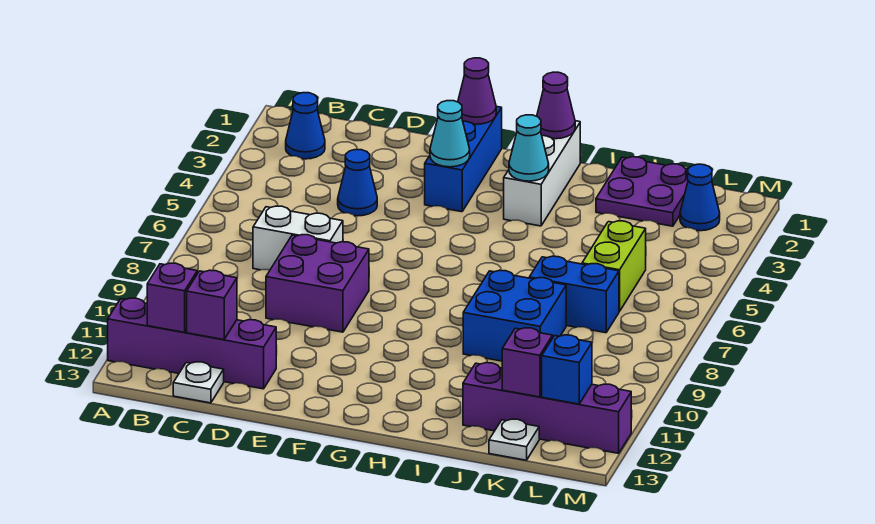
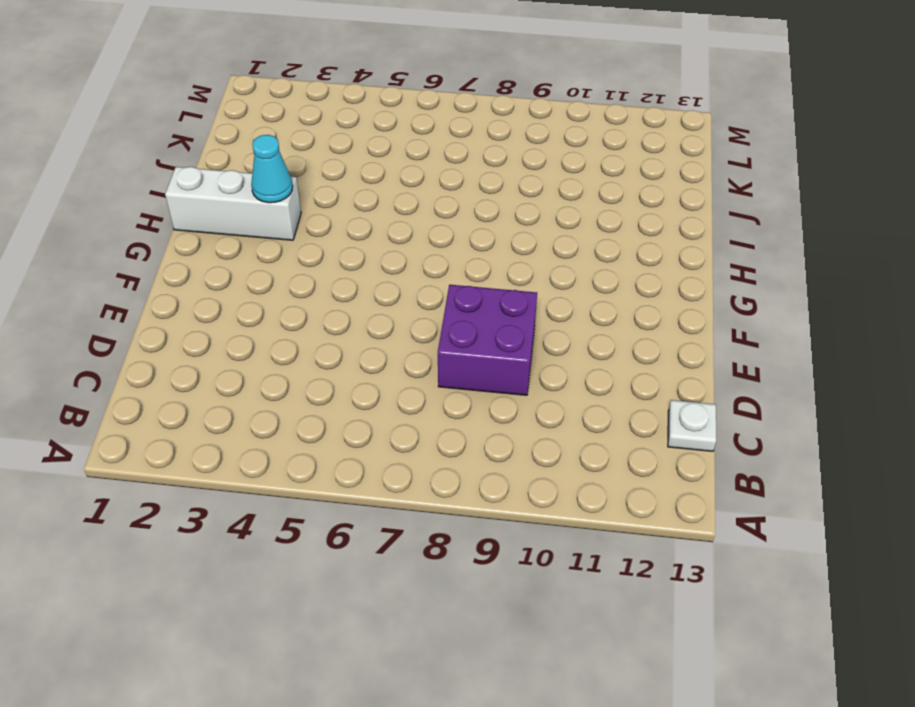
none -> purple 1x4 brick [108,298,276,389]
none -> blue 1x1 cone [286,93,325,159]
none -> white 1x2 brick [253,206,343,270]

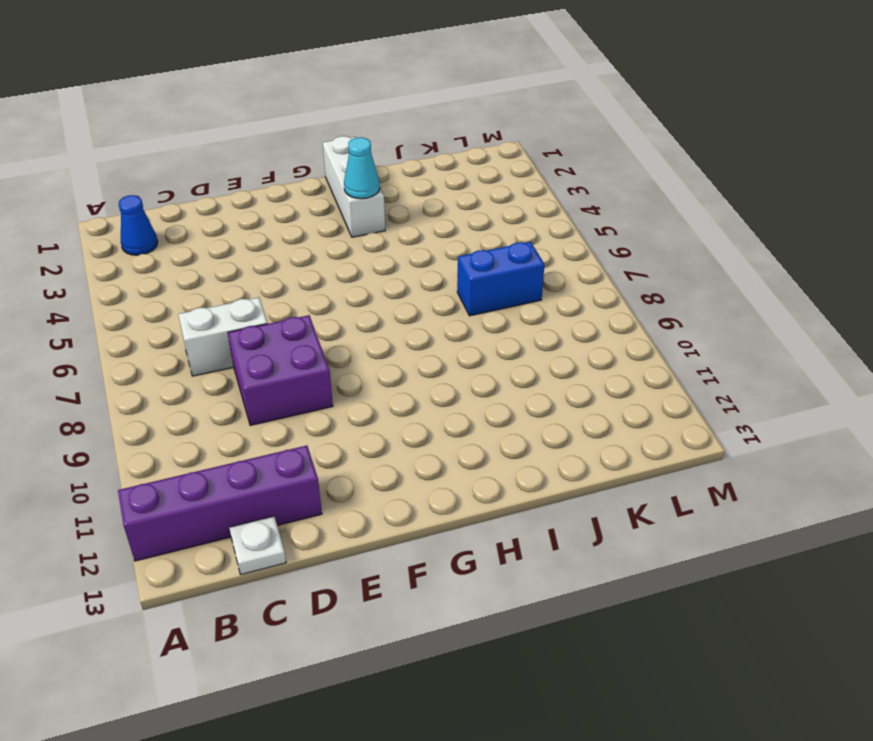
none -> blue 1x1 cone [338,150,377,216]
none -> blue 1x3 brick [425,106,502,212]
none -> blue 2x2 brick [463,270,566,361]

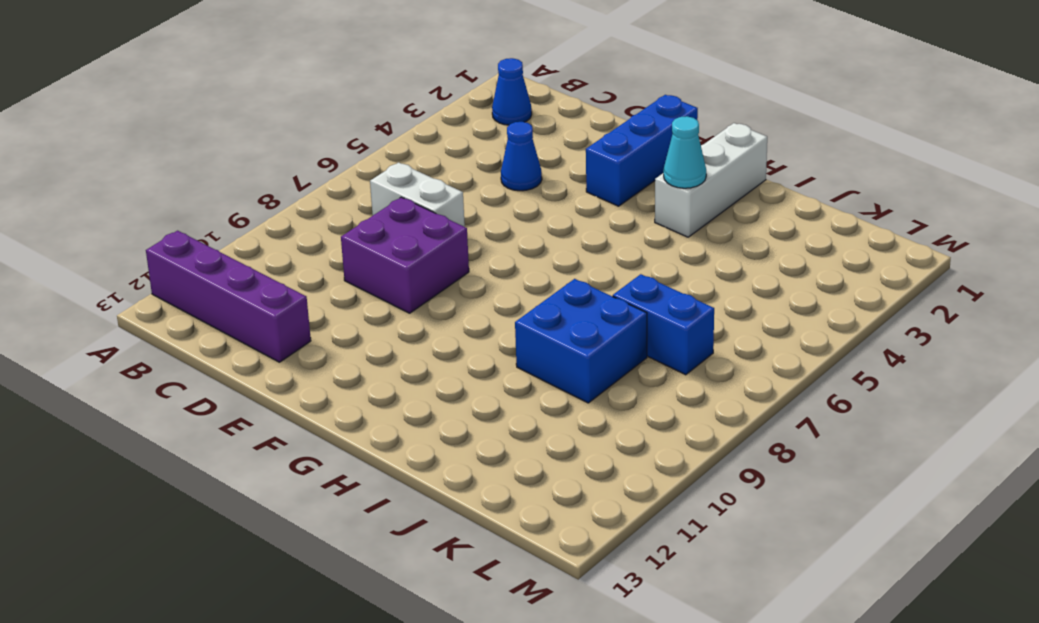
none -> white 1x1 plate [173,362,224,403]
none -> purple 2x2 plate [596,157,688,226]
none -> purple 1x4 brick [463,363,631,453]

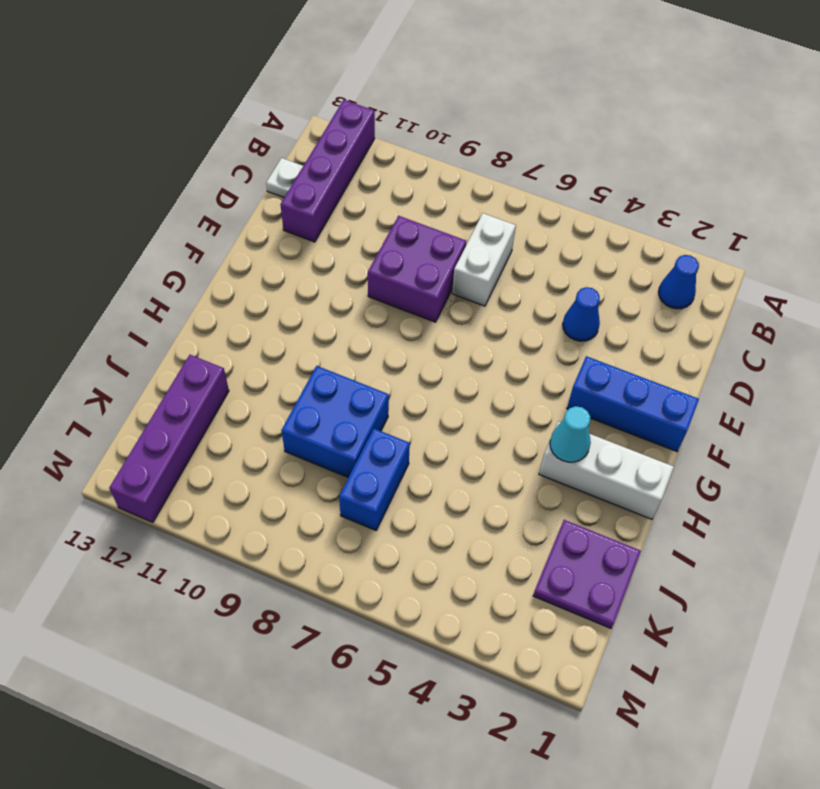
none -> lime 1x2 brick [582,221,646,311]
none -> white 1x1 plate [489,419,539,460]
none -> blue 1x1 cone [680,164,720,231]

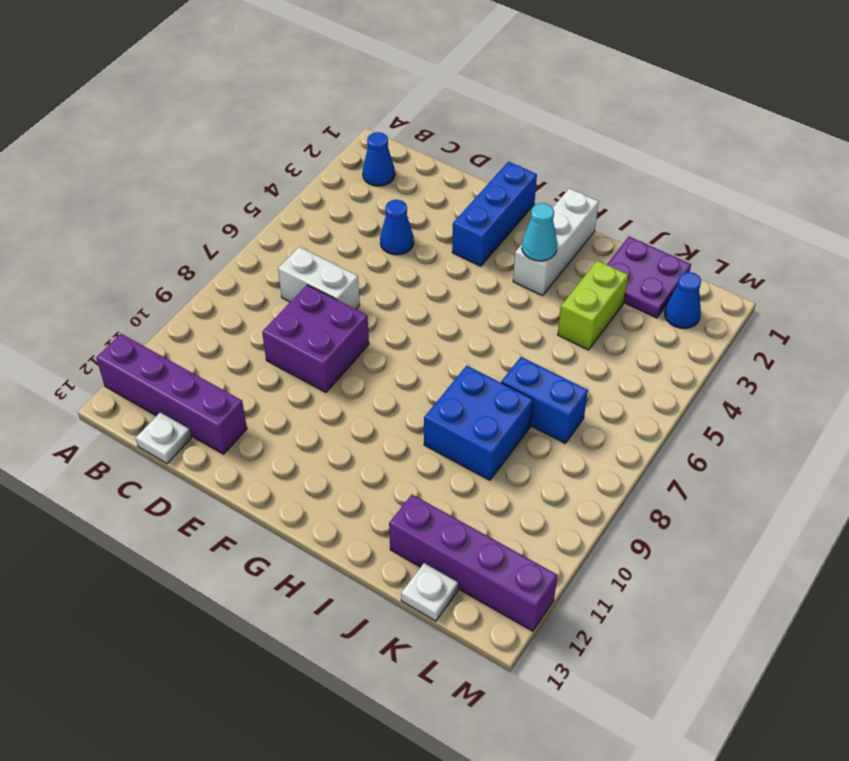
lime 1x2 brick [558,260,628,350] -> lime 1x2 brick moved to [582,221,646,311]
none -> purple 1x1 brick [147,263,197,332]
none -> purple 1x1 brick [187,270,237,340]
none -> purple 1x1 cone [458,58,496,124]

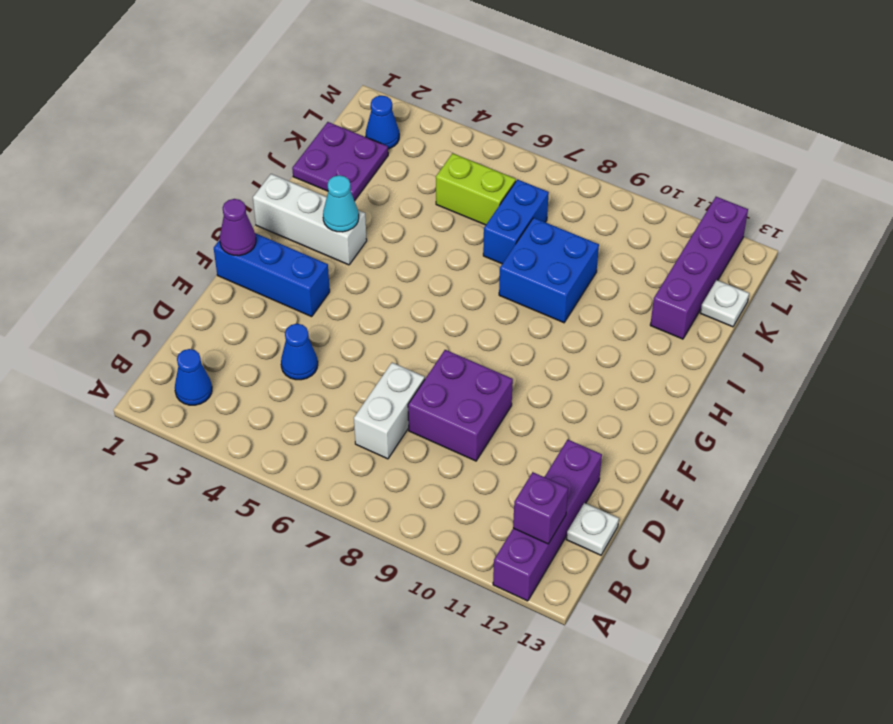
none -> purple 1x1 brick [187,270,237,340]
none -> cyan 1x1 cone [430,101,470,167]
none -> purple 1x1 cone [537,72,575,139]

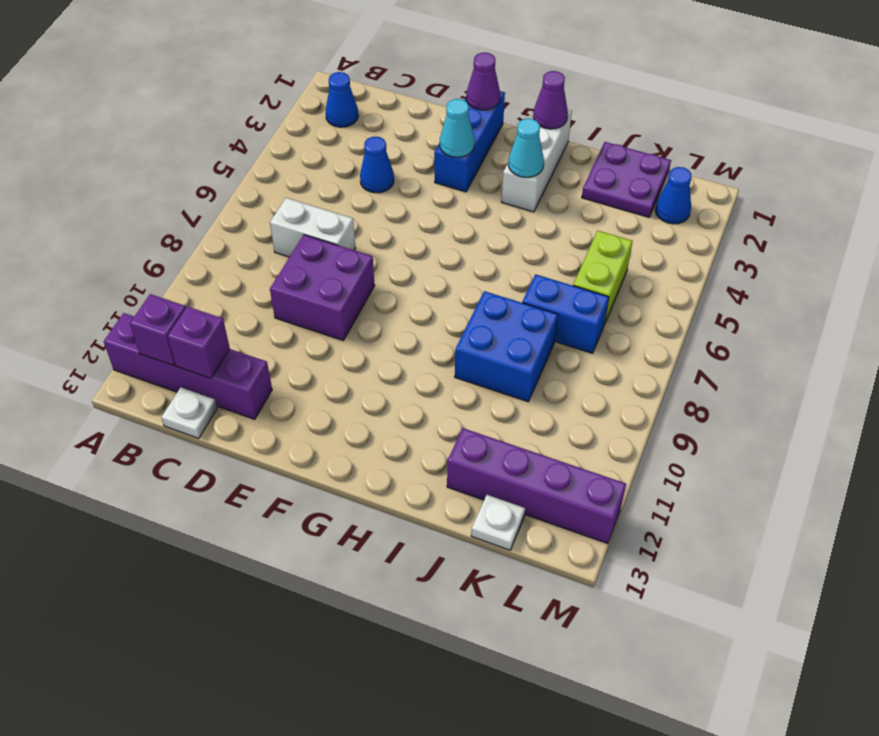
none -> purple 1x1 brick [502,328,553,397]
none -> blue 1x1 brick [542,335,592,404]

